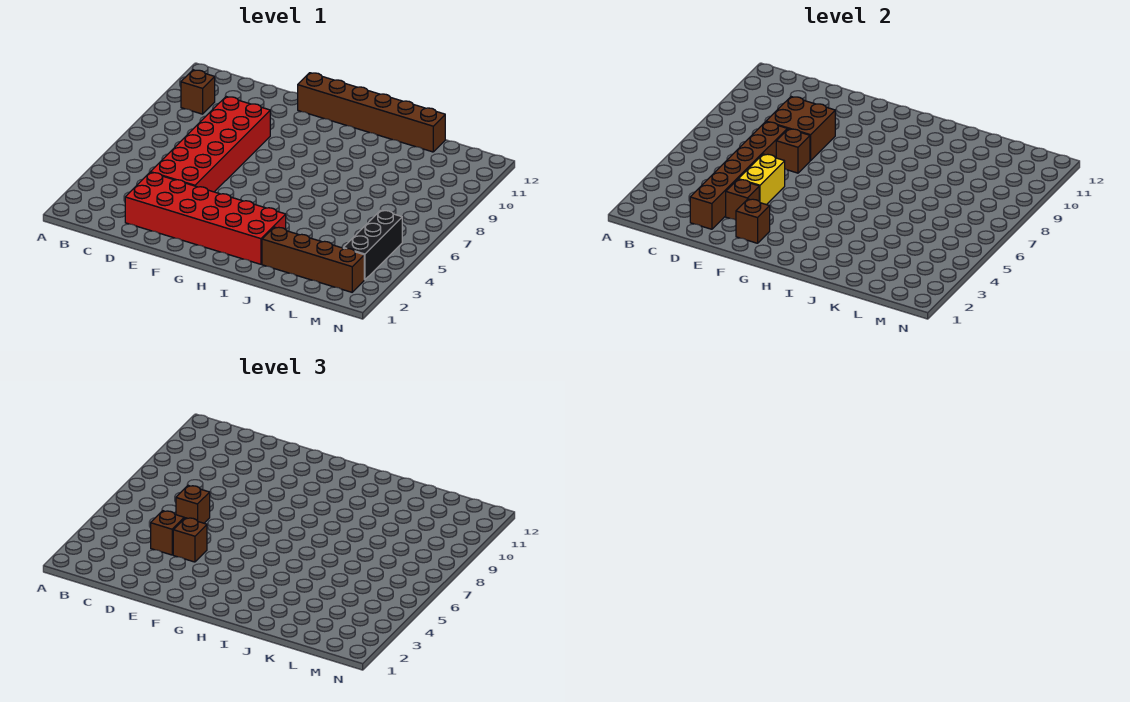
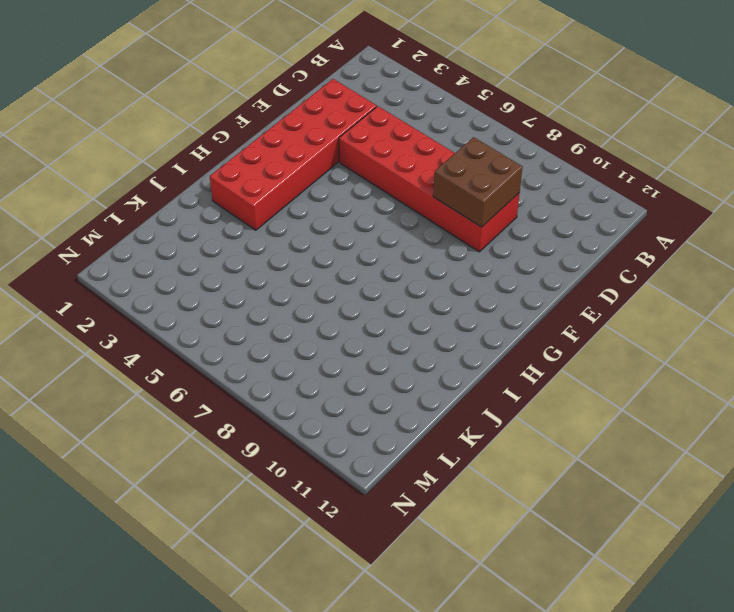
none -> brown 1x1 brick [181,70,215,114]
none -> brown 1x6 brick [298,73,445,152]
none -> brown 1x4 brick [262,227,364,292]

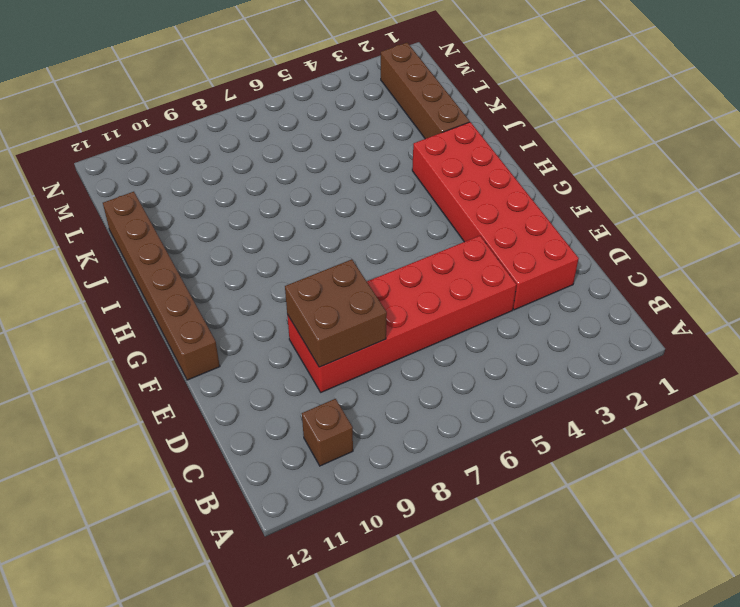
none -> black 1x3 brick [344,210,402,280]
none -> brown 1x6 brick [690,122,787,229]
none -> brown 1x1 brick [726,180,759,220]

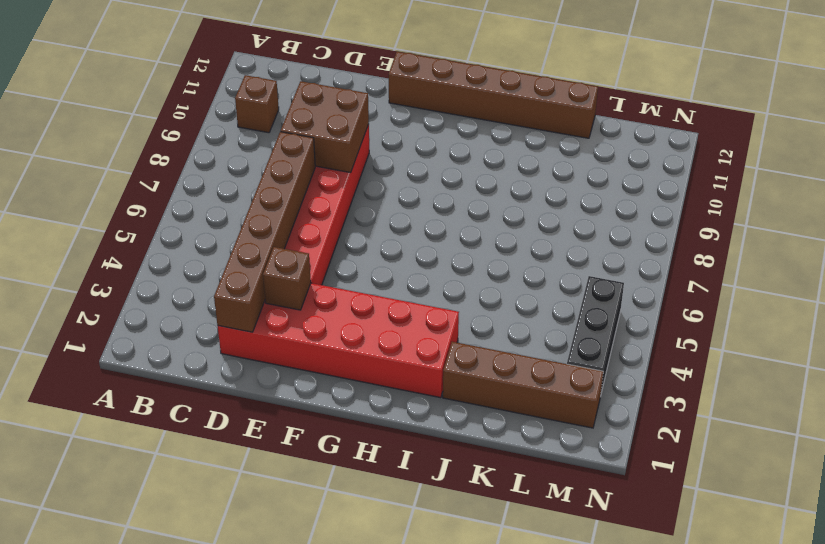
none -> yellow 1x2 brick [738,154,785,205]
none -> brown 1x1 brick [776,129,810,173]
none -> brown 1x1 brick [736,199,770,243]

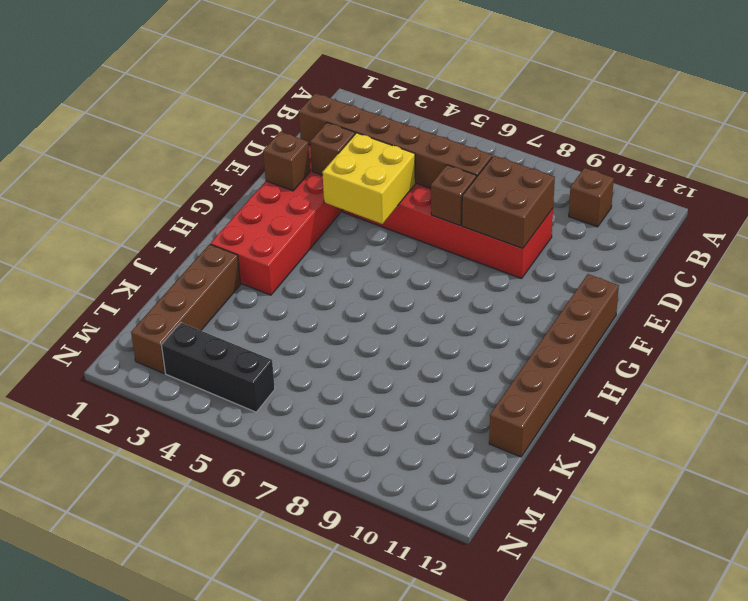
yellow 2x2 brick [322,133,415,224] -> yellow 1x2 brick [738,154,785,205]
none -> brown 1x1 brick [151,511,184,555]
none -> brown 1x1 brick [176,486,210,523]
none -> brown 1x1 brick [173,518,207,562]

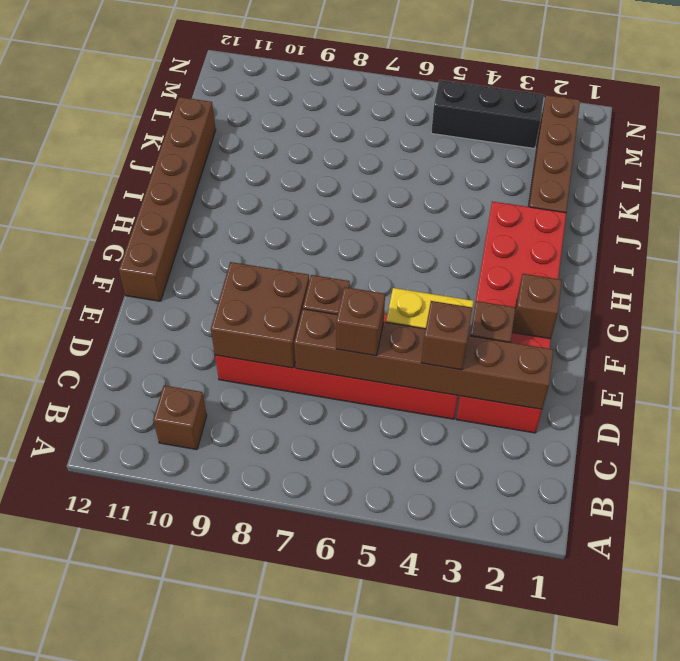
none -> brown 1x1 brick [173,518,207,562]

